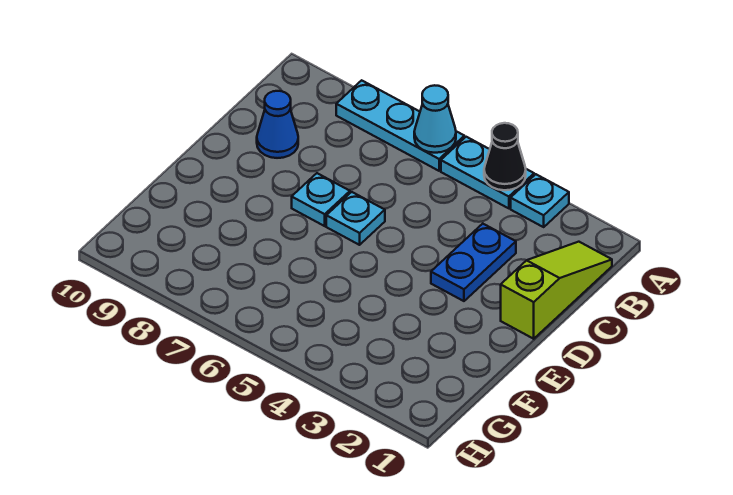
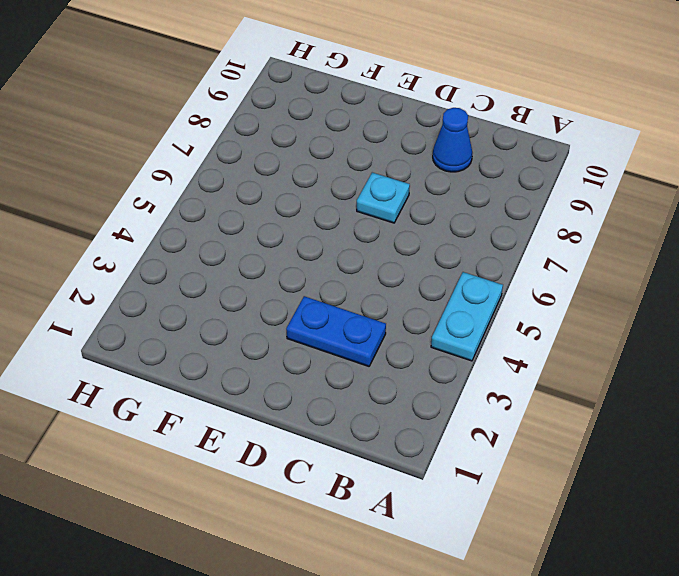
none -> cyan 1x1 plate [511,174,569,227]
none -> cyan 1x3 plate [336,80,464,171]

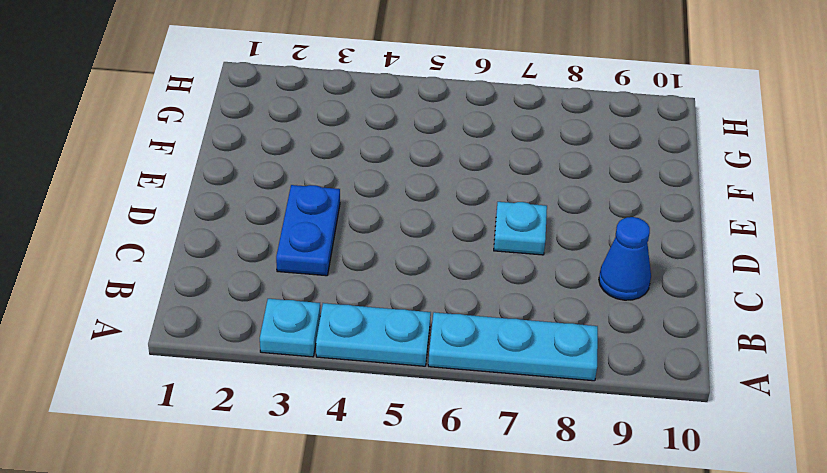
none -> lime 1x3 slope [501,242,612,339]
none -> cyan 1x1 plate [326,192,385,245]

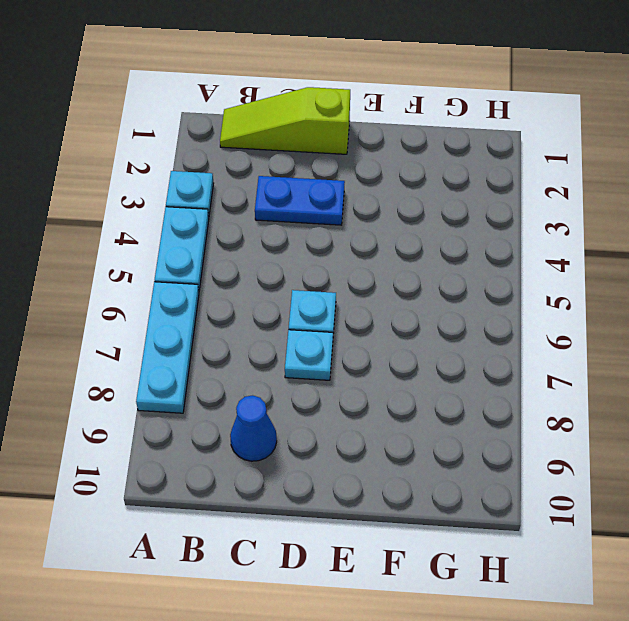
none -> black 1x1 cone [484,123,526,190]
none -> cyan 1x1 cone [414,85,456,153]

